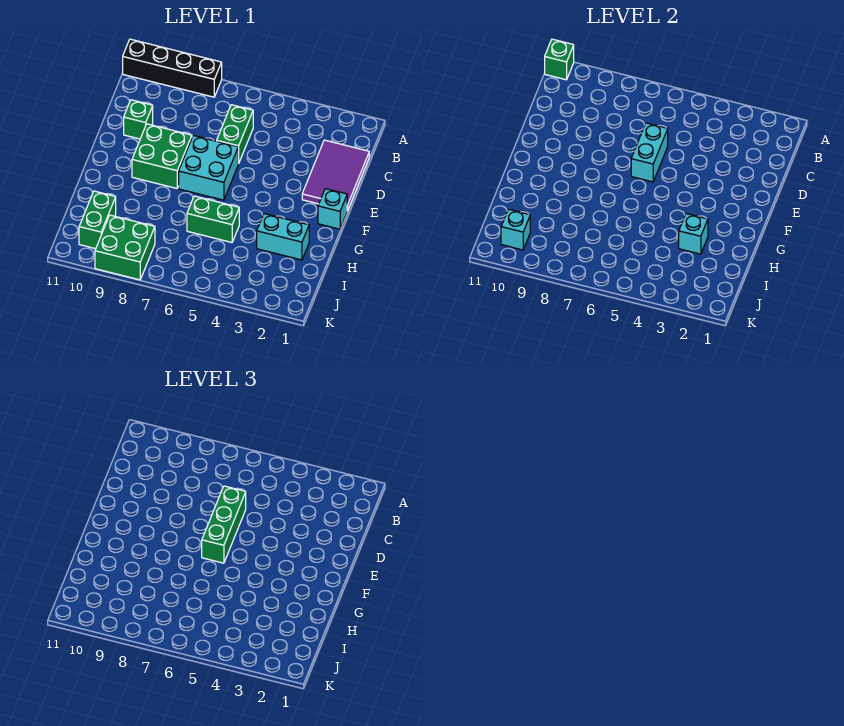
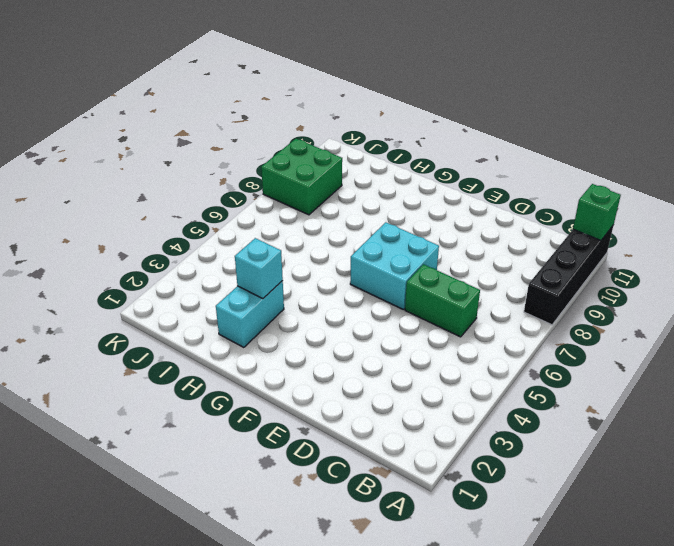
none -> purple 2x3 tile [302,140,369,211]
none -> green 1x1 brick [124,100,153,139]
none -> green 2x2 brick [132,124,192,188]

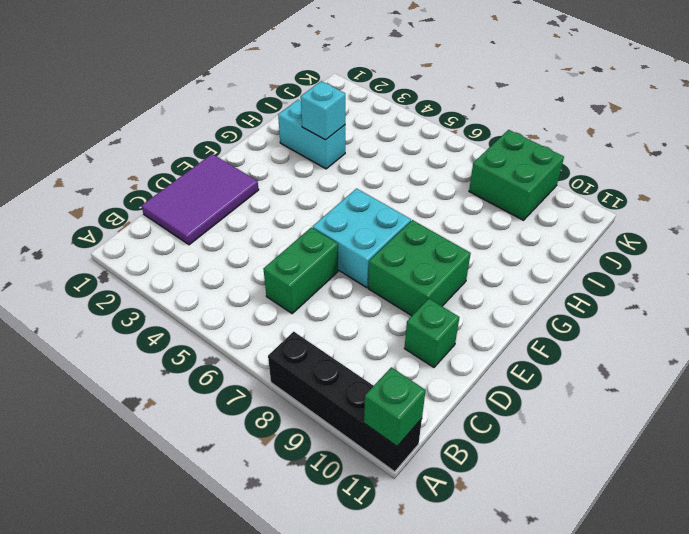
none -> cyan 1x1 brick [318,189,347,229]
none -> green 1x2 brick [187,196,239,242]
none -> green 1x2 brick [79,191,116,249]

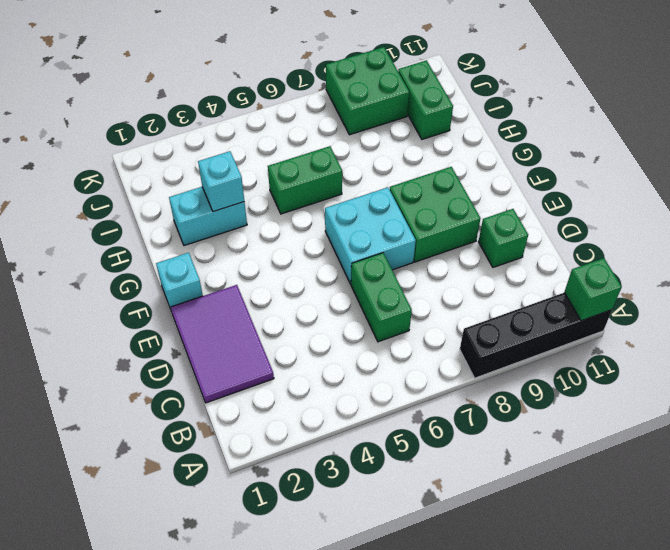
none -> cyan 1x2 brick [631,123,668,182]
none -> cyan 1x1 brick [501,209,530,250]
none -> green 1x3 brick [202,486,246,563]

